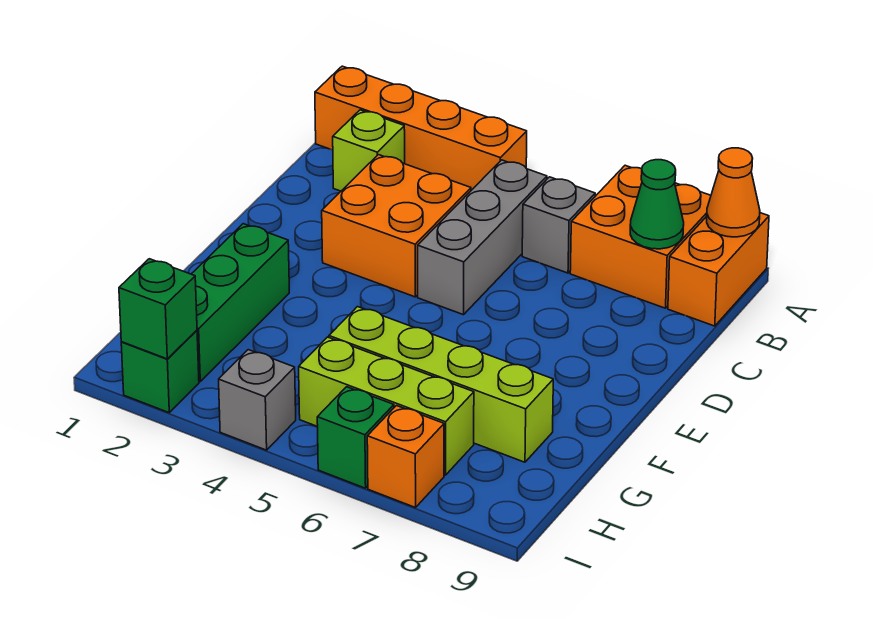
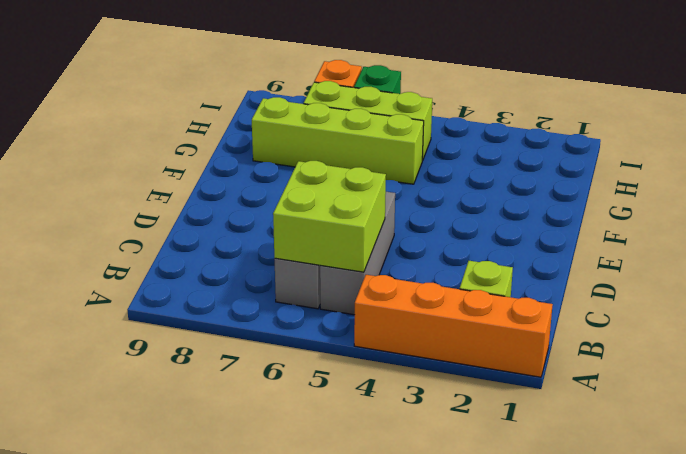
lime 2x2 brick [273,161,386,272] -> none
none -> orange 2x2 brick [570,165,711,308]
none -> orange 1x2 brick [668,213,769,326]
none -> orange 2x2 brick [322,155,471,297]

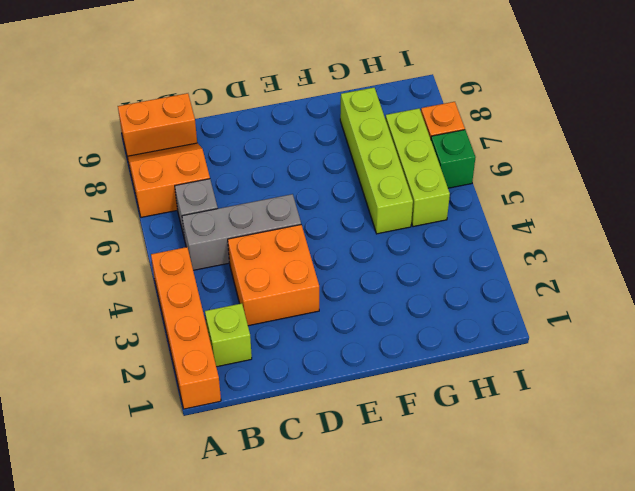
orange 2x2 slope [127,143,210,217] -> orange 2x2 brick [570,165,711,308]
none -> green 1x3 brick [192,224,289,382]
none -> green 1x1 brick [121,330,199,413]
none -> grey 1x1 brick [219,350,296,450]

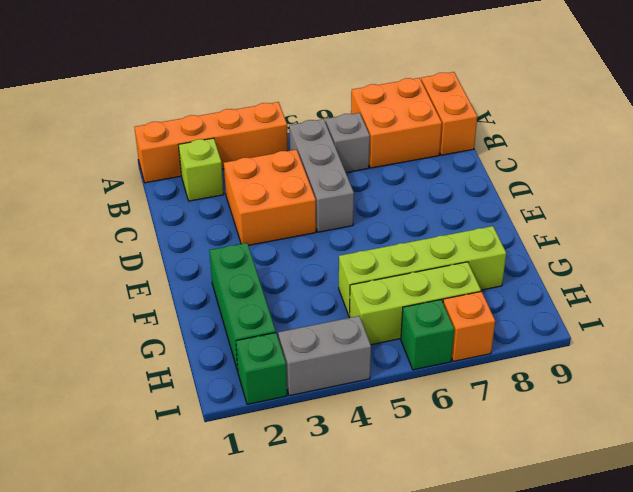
grey 1x2 brick [278,316,371,396] -> grey 1x1 brick [219,350,296,450]
none -> orange 1x1 cone [707,148,760,237]
none -> green 1x1 cone [630,160,684,249]
none -> green 1x1 brick [119,259,197,359]

